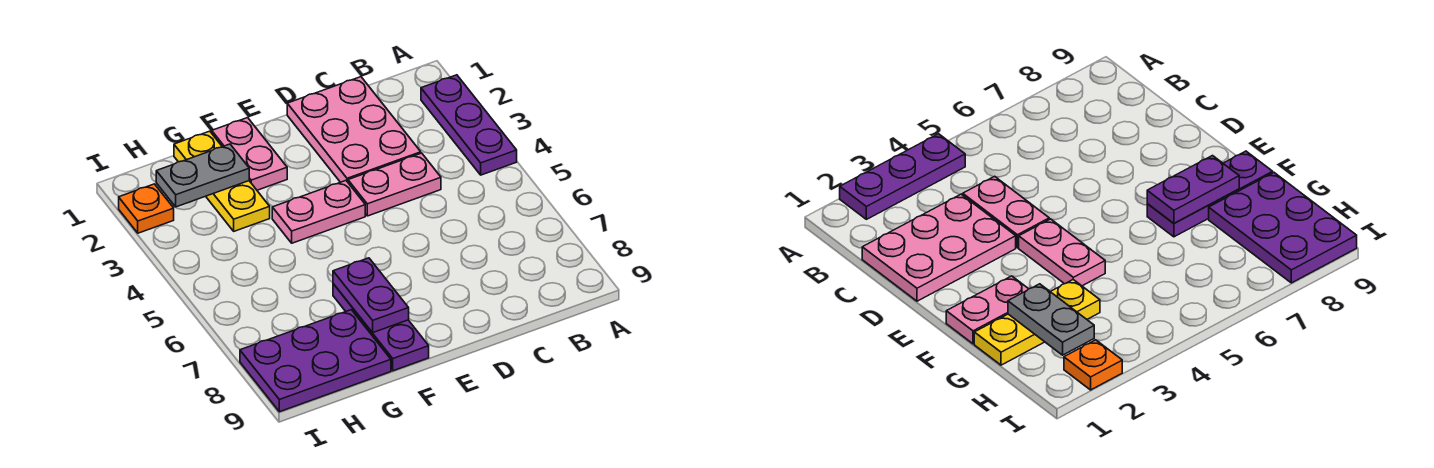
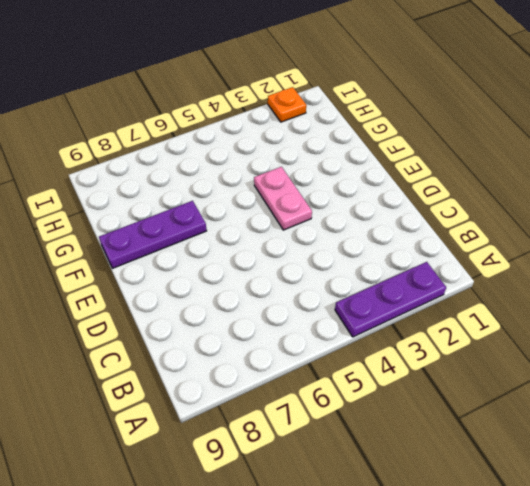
none -> pink 2x3 plate [287,77,421,182]
none -> pink 1x2 plate [348,153,441,216]

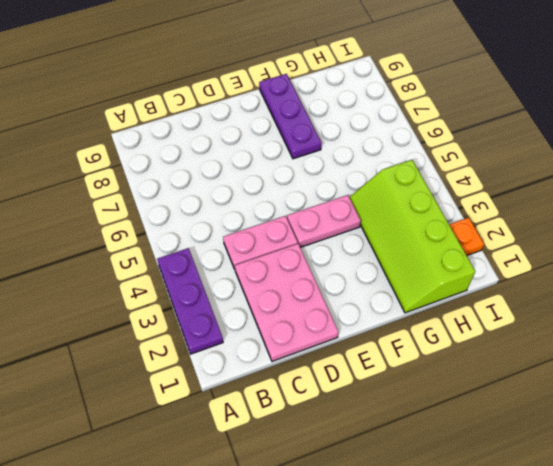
lime 2x4 slope [349,160,475,313] -> yellow 1x3 plate [174,131,270,231]
none -> pink 1x2 plate [212,118,287,190]
none -> purple 2x3 plate [240,310,391,412]

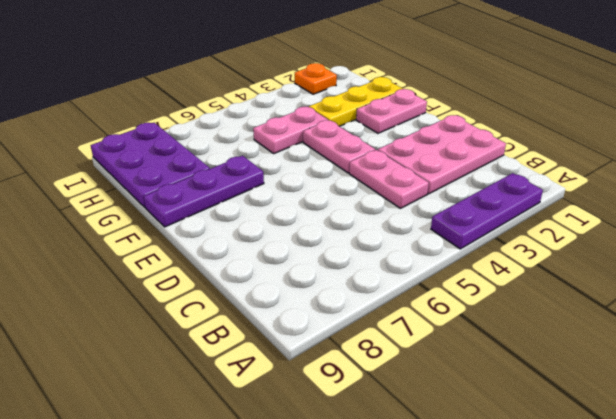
pink 1x2 plate [253,107,328,154] -> none
none -> purple 1x2 plate [333,258,409,333]
none -> grey 1x2 plate [156,144,249,207]

